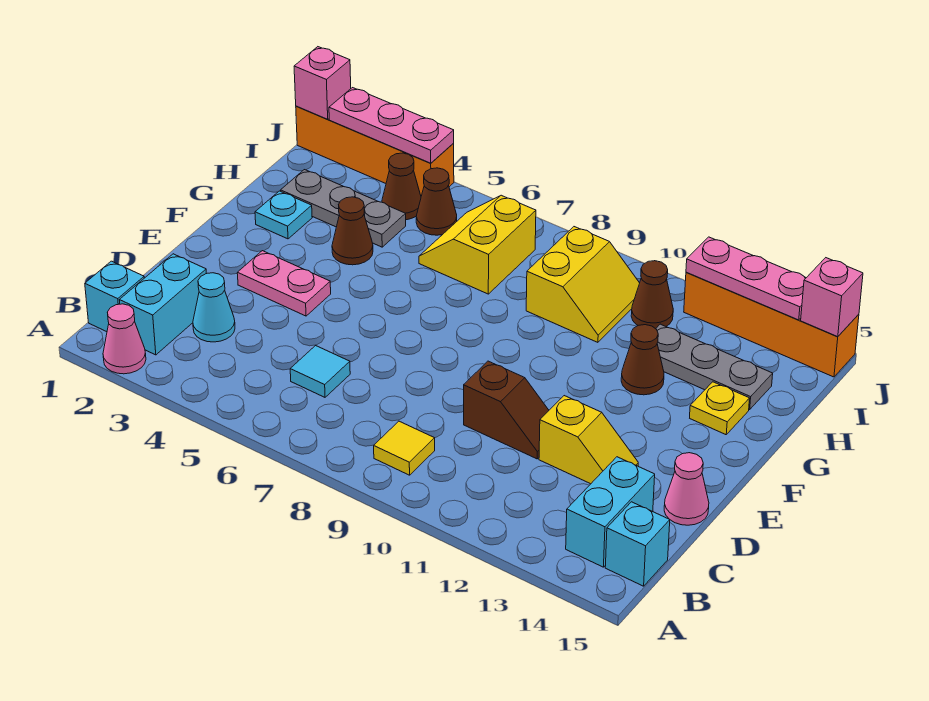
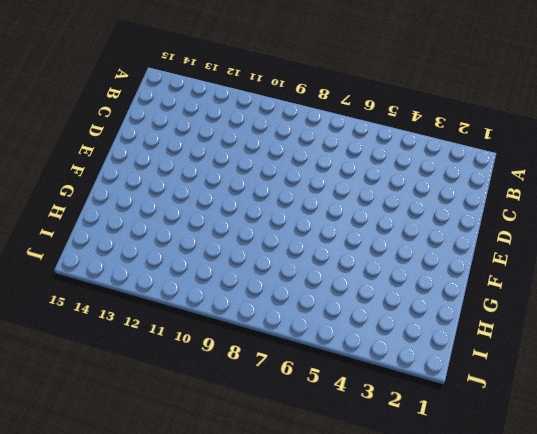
none -> pink 1x1 cone [103,304,146,374]
none -> cyan 1x1 brick [85,261,144,332]
none -> cyan 1x2 brick [120,254,207,355]

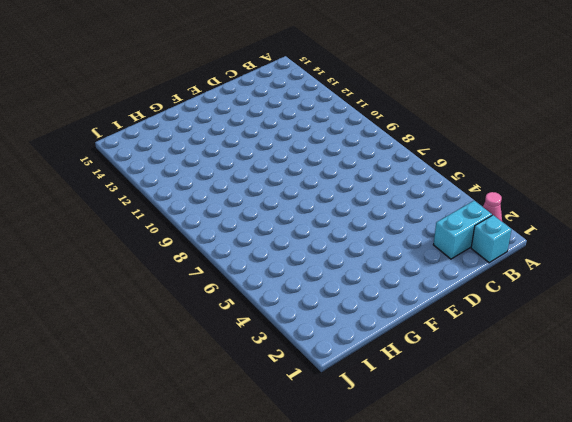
none -> yellow 1x1 tile [374,421,435,475]
none -> cyan 1x2 brick [566,457,655,567]
none -> cyan 1x1 brick [605,502,670,586]

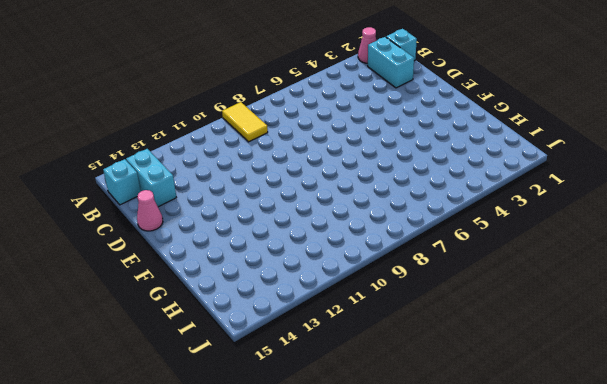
yellow 1x2 tile [222,102,268,142] -> yellow 1x1 tile [374,421,435,475]
none -> cyan 1x1 cone [193,273,235,342]
none -> cyan 1x1 tile [290,345,350,397]
none -> brown 1x2 slope [464,361,549,459]

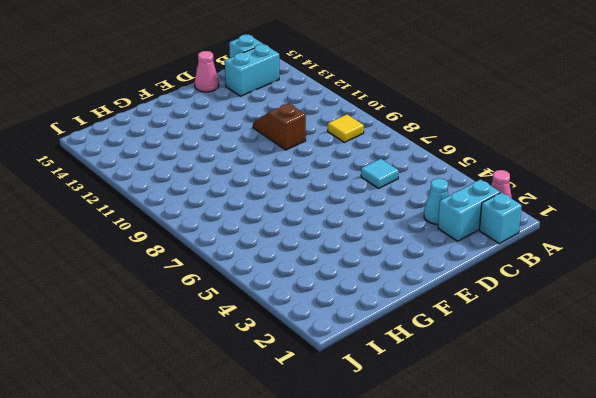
none -> yellow 1x2 slope [539,396,638,484]
none -> pink 1x2 plate [237,251,331,316]
none -> cyan 1x1 plate [255,191,312,239]

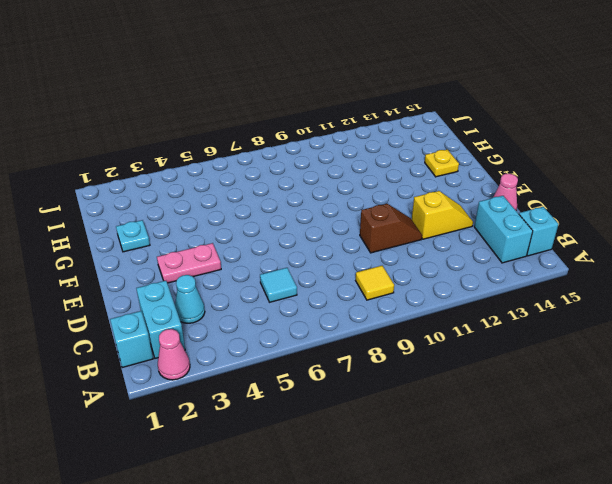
none -> brown 1x1 cone [332,197,373,265]
none -> brown 1x1 cone [621,325,664,395]
none -> grey 1x3 plate [281,170,406,247]

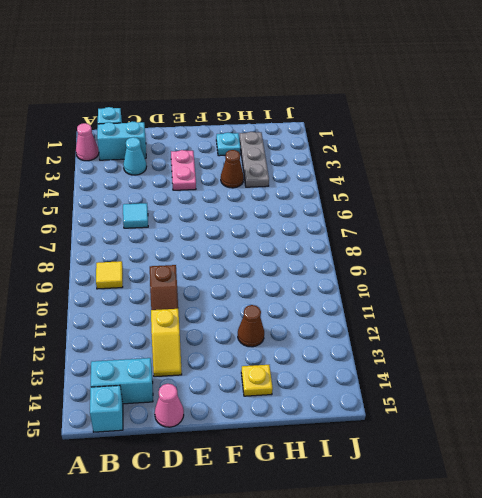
none -> yellow 2x2 slope [419,195,536,294]
none -> yellow 2x2 slope [526,227,640,342]
none -> grey 1x3 plate [656,324,773,409]

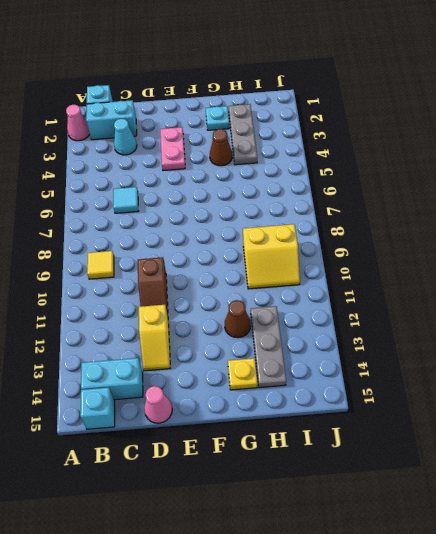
none -> yellow 2x2 slope [419,195,536,294]
none -> brown 1x1 cone [382,153,421,220]
none -> brown 1x1 cone [416,168,457,235]

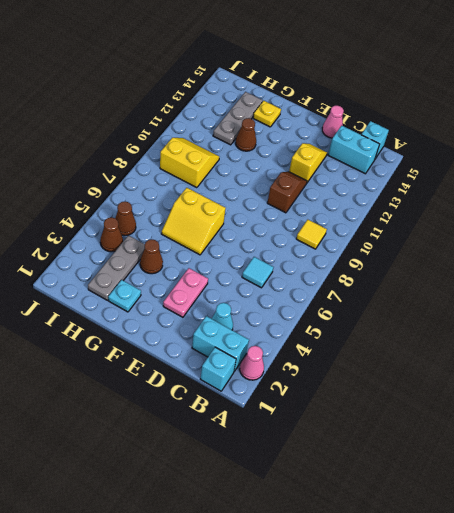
yellow 2x2 slope [161,188,226,255] -> yellow 2x2 slope moved to [419,195,536,294]
none -> brown 1x1 cone [631,261,673,329]
none -> orange 1x4 brick [296,106,454,196]
none -> orange 1x4 brick [684,272,859,377]

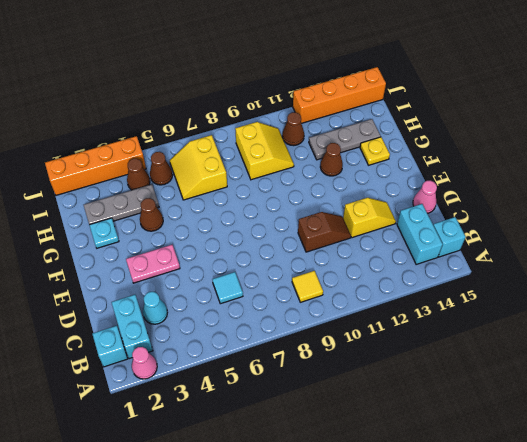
none -> pink 1x1 brick [294,47,351,119]
none -> pink 1x3 plate [329,88,454,163]
none -> pink 1x3 plate [686,237,806,320]

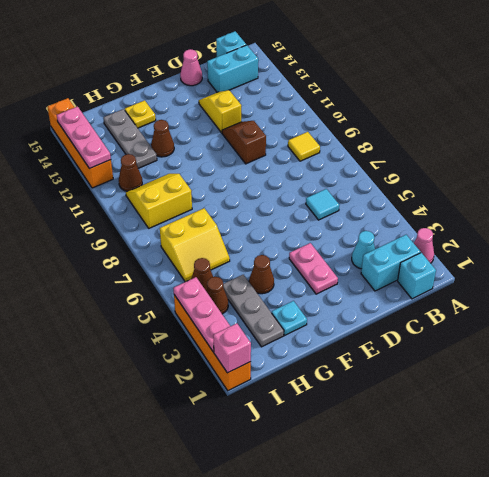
none -> pink 1x1 brick [801,258,863,337]

